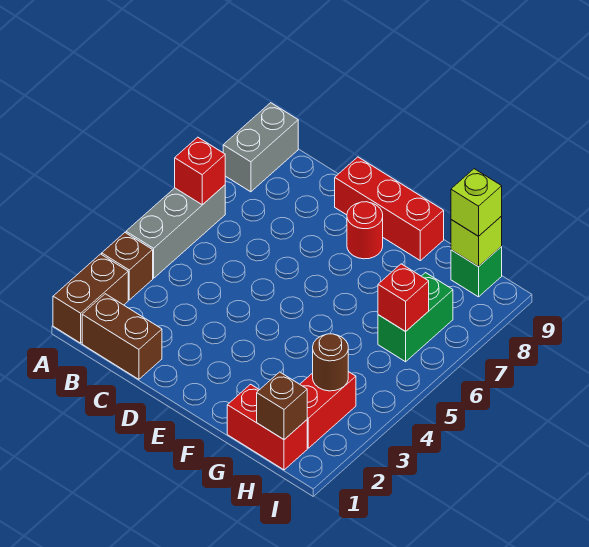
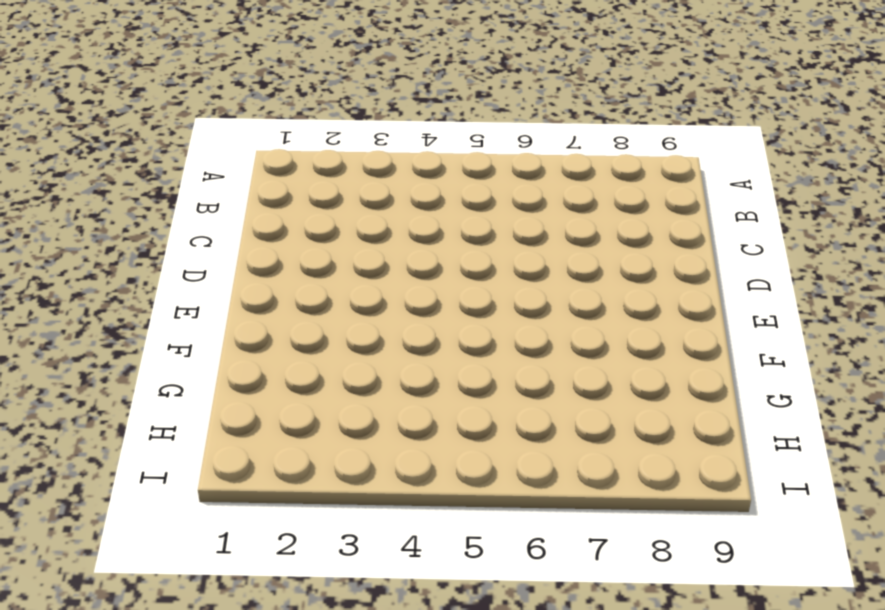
none -> brown 1x2 brick [53,254,128,343]
none -> brown 1x1 brick [102,233,153,300]
none -> grey 1x3 brick [126,185,225,278]

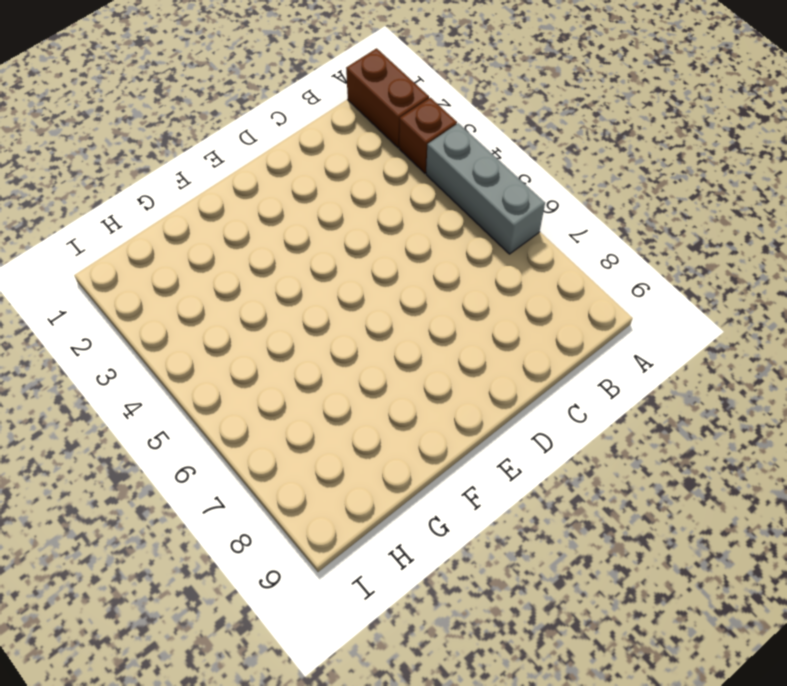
none -> grey 1x2 brick [223,103,298,192]
none -> brown 1x2 brick [82,294,162,379]
none -> red 1x3 brick [335,157,444,261]

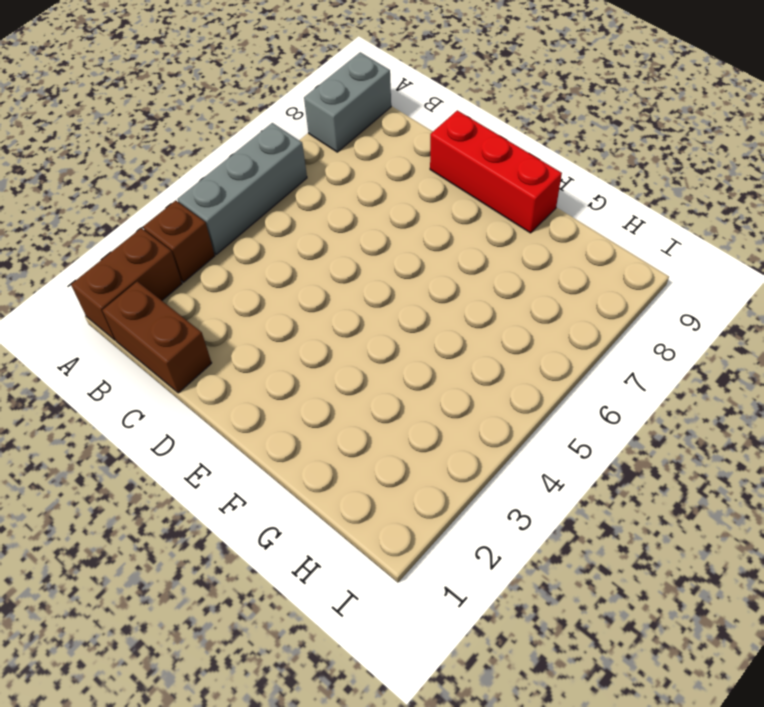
none -> red 1x1 round brick [347,202,383,259]
none -> red 1x2 brick [227,384,307,470]
none -> red 1x2 brick [300,372,356,448]

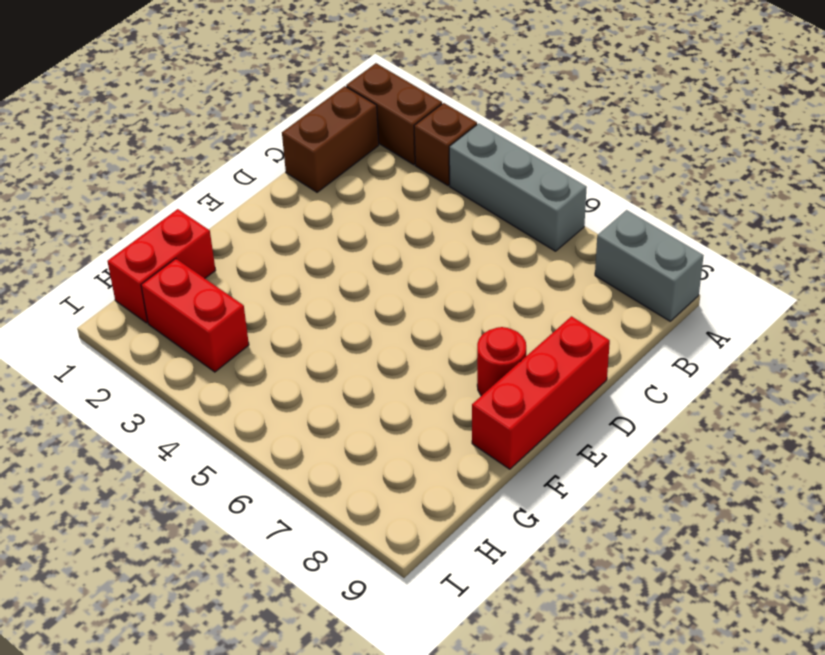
none -> green 1x2 brick [378,273,453,362]
none -> green 1x1 brick [451,247,502,297]
none -> red 1x1 brick [175,137,225,205]

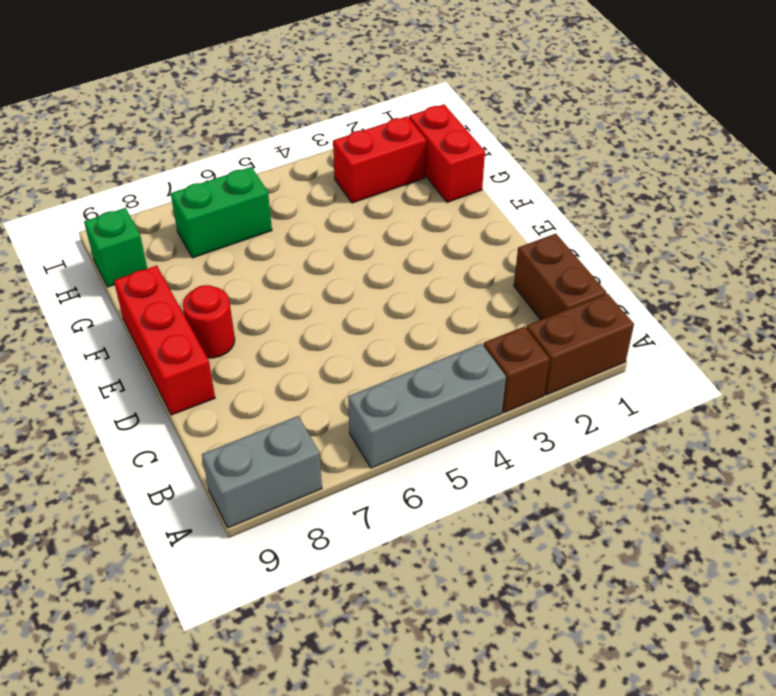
none -> red 1x1 brick [175,137,225,205]
none -> brown 1x1 brick [257,372,307,439]
none -> brown 1x1 round brick [313,334,348,391]

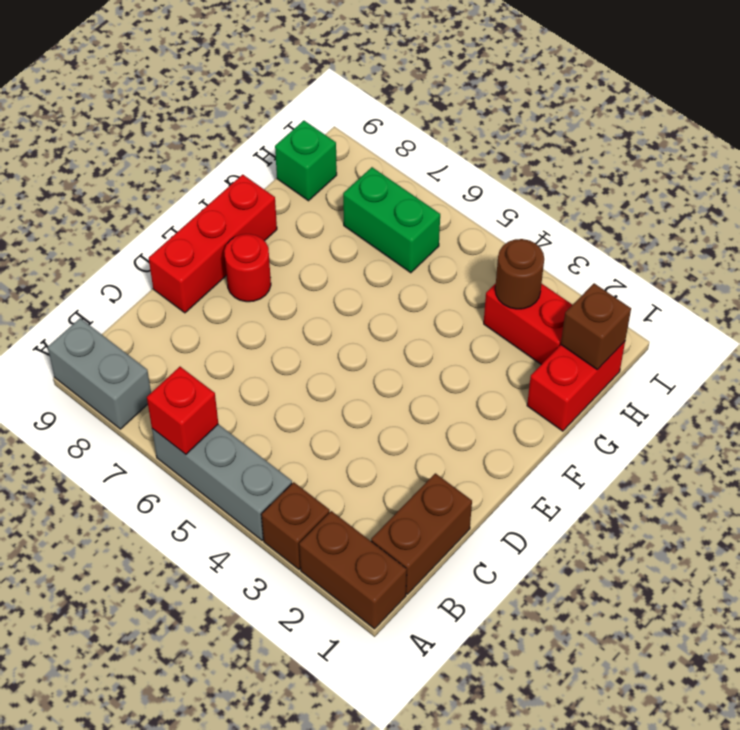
none -> red 1x1 brick [378,264,429,331]
none -> lime 1x1 brick [451,216,502,267]
none -> lime 1x1 brick [451,169,502,236]

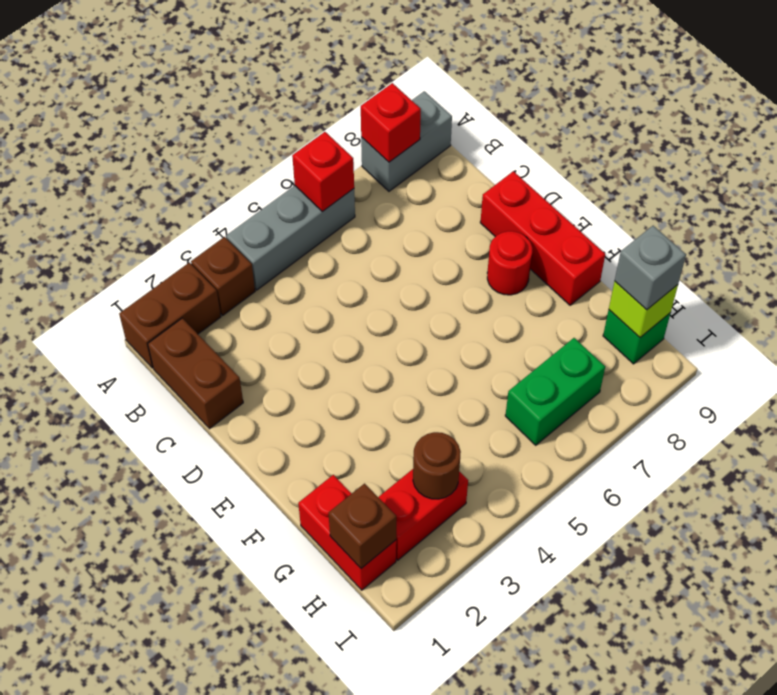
red 1x1 brick [361,83,421,162] -> red 1x1 brick moved to [378,264,429,331]
grey 1x1 brick [615,226,686,310] -> lime 1x1 brick [451,169,502,236]

